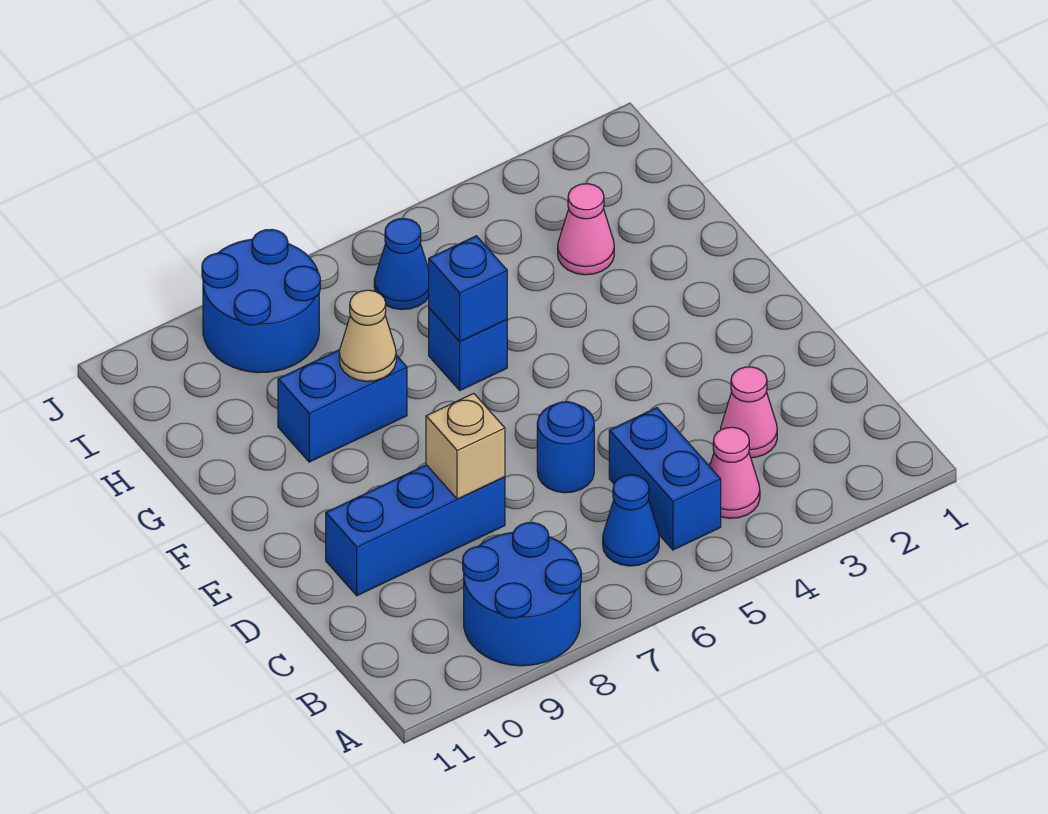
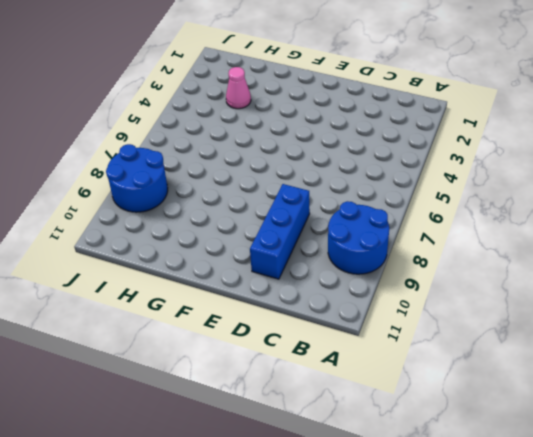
none -> pink 1x1 cone [710,427,760,518]
none -> blue 1x2 brick [609,408,721,550]
none -> blue 1x1 cone [603,475,659,566]

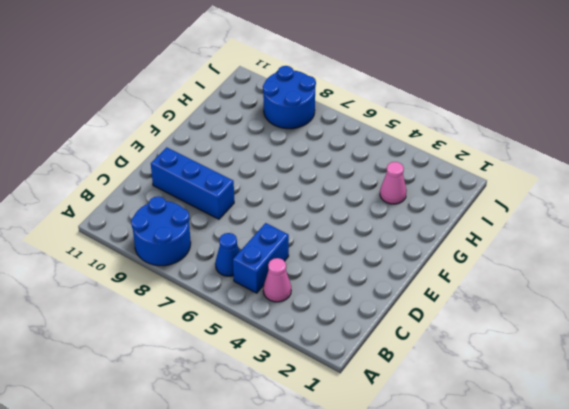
none -> pink 1x1 cone [721,367,777,458]
none -> blue 1x1 round brick [537,402,594,493]
none -> blue 1x1 brick [429,308,507,390]

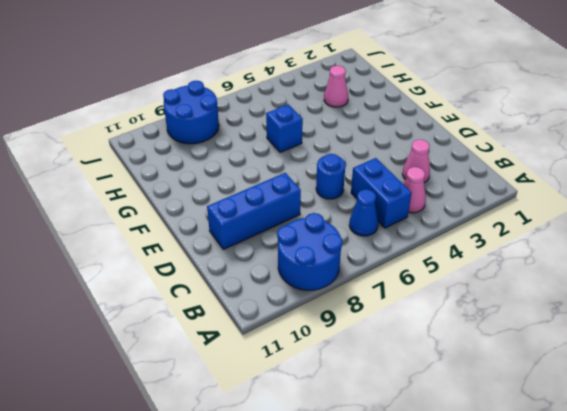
none -> blue 1x2 brick [278,350,407,462]
none -> blue 1x1 cone [374,219,429,310]
none -> tan 1x1 brick [426,393,505,499]

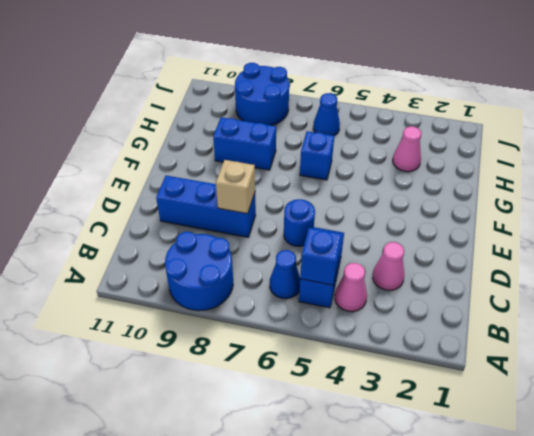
blue 1x1 brick [300,228,342,285] -> blue 1x1 brick moved to [429,236,507,341]
none -> tan 1x1 cone [339,290,396,381]

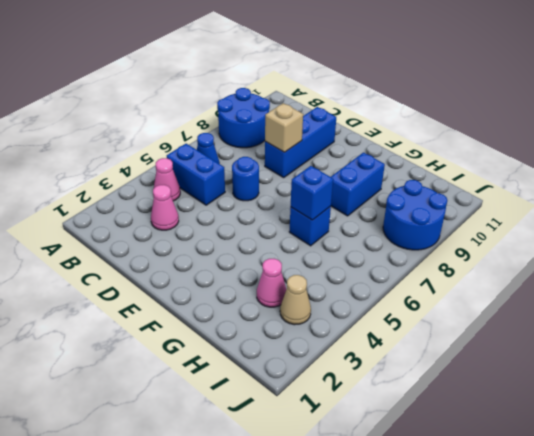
tan 1x1 cone [280,275,311,325] -> tan 1x1 cone moved to [339,290,396,381]
none -> blue 1x1 cone [374,219,429,310]

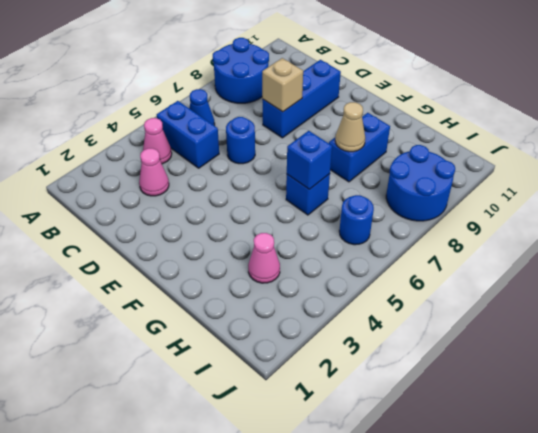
blue 1x1 round brick [339,195,374,245] -> blue 1x1 cone [374,219,429,310]

